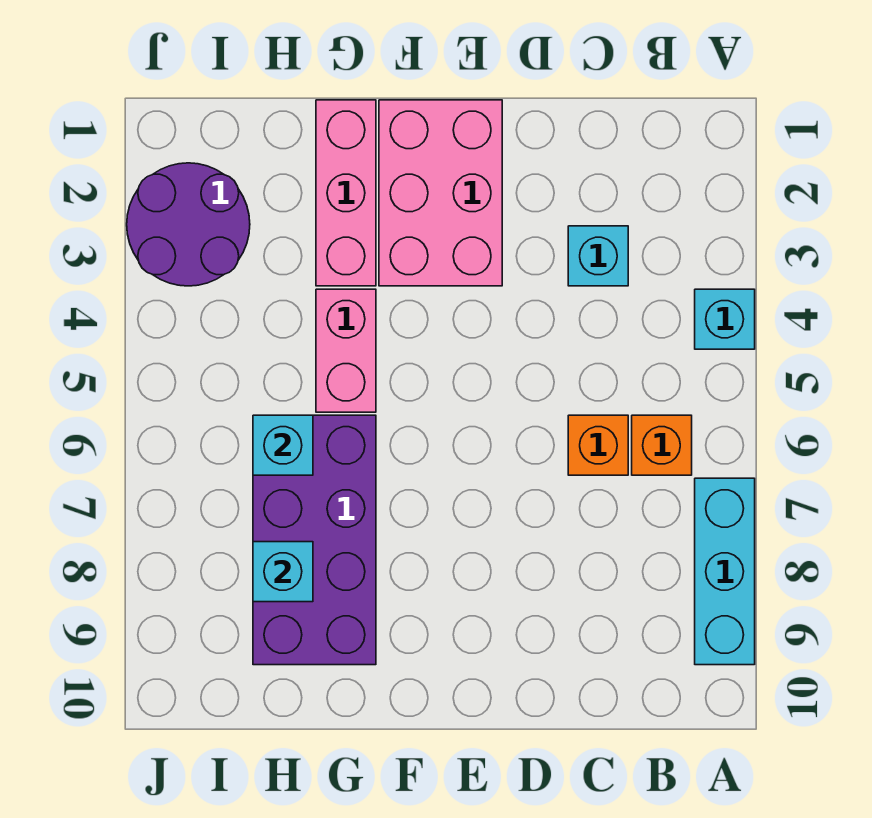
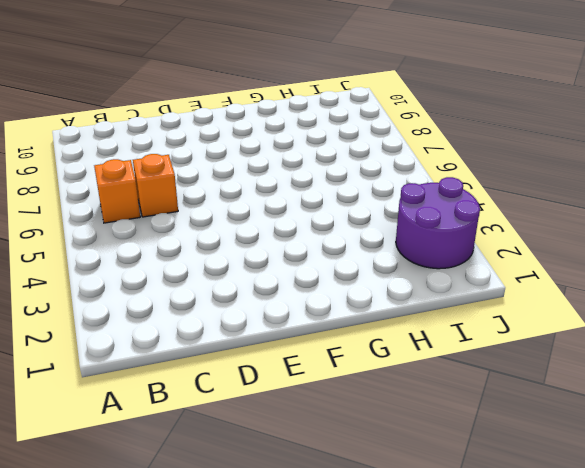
none -> cyan 1x1 brick [695,289,755,349]
none -> cyan 1x3 brick [695,478,755,665]
none -> cyan 1x1 brick [568,226,628,286]

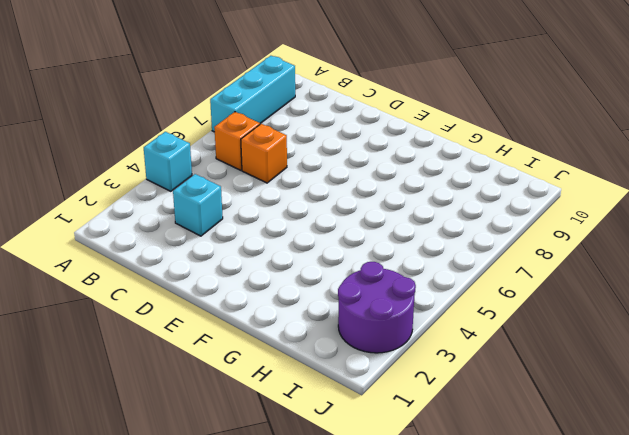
none -> pink 2x3 brick [379,100,502,286]
none -> pink 1x3 brick [316,100,376,286]
none -> pink 1x2 brick [316,289,376,412]

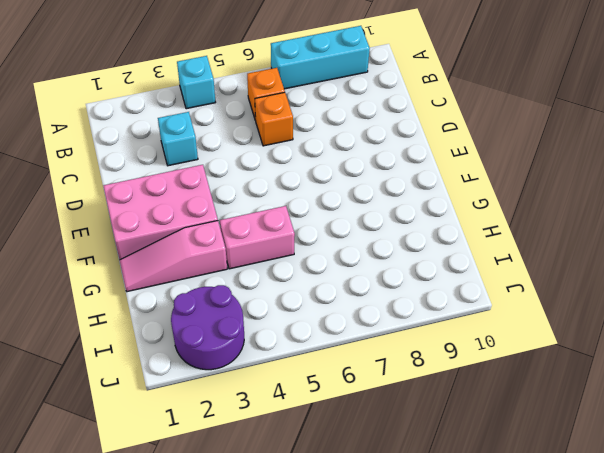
pink 1x3 slope [120,221,227,292] -> pink 1x3 brick [316,100,376,286]
none -> purple 2x4 brick [253,415,376,665]
none -> cyan 1x1 brick [253,415,313,475]
none -> cyan 1x1 brick [253,542,313,602]

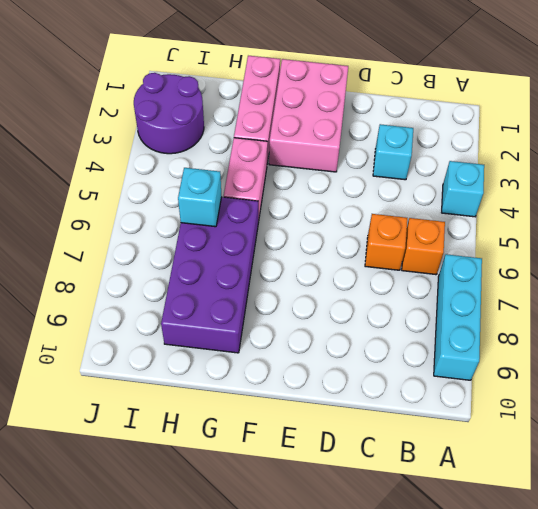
none -> cyan 1x1 brick [253,542,313,602]

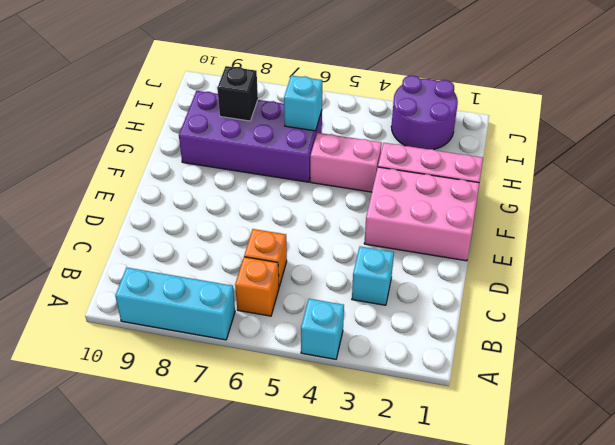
black 1x1 brick [217,66,258,121] -> cyan 1x1 brick [253,542,313,602]

